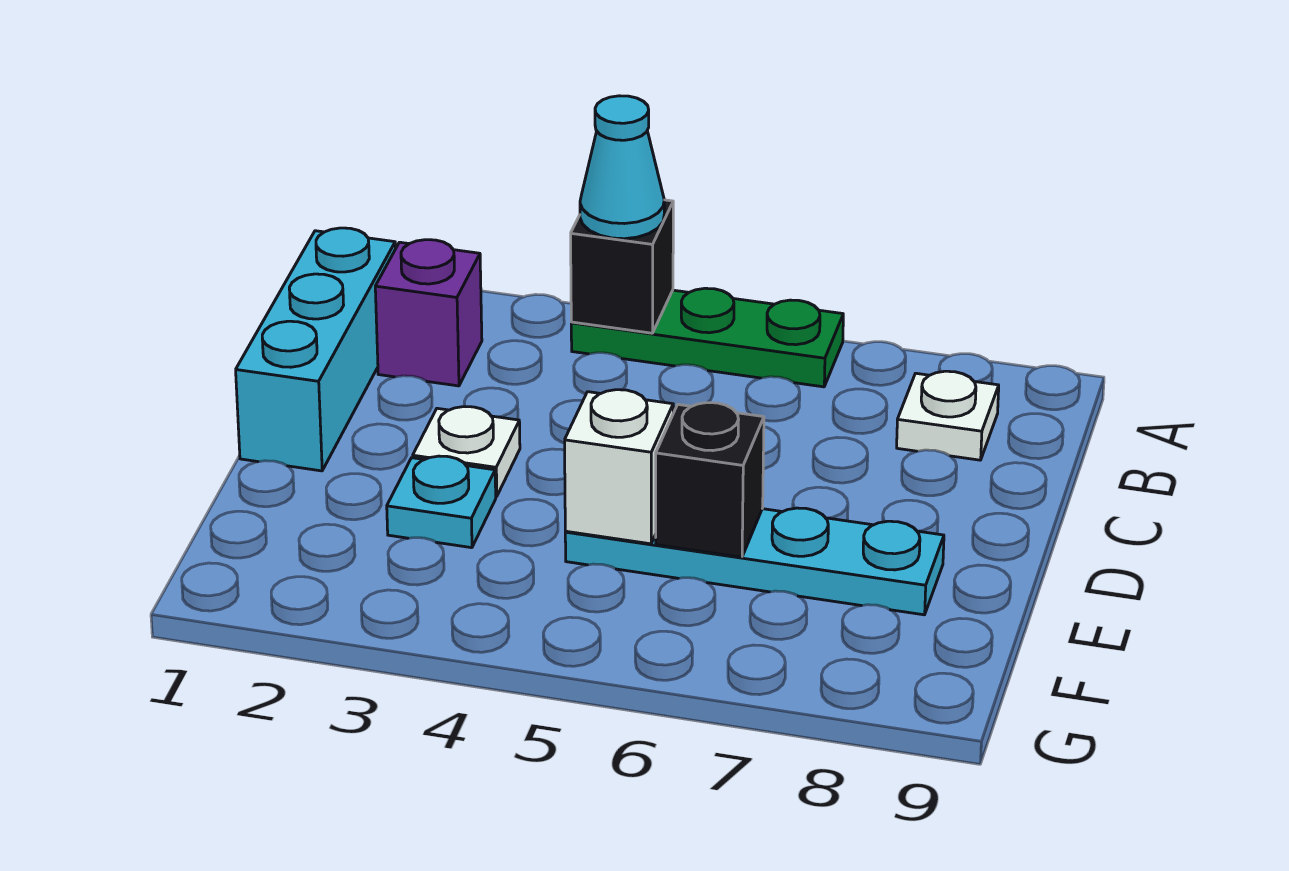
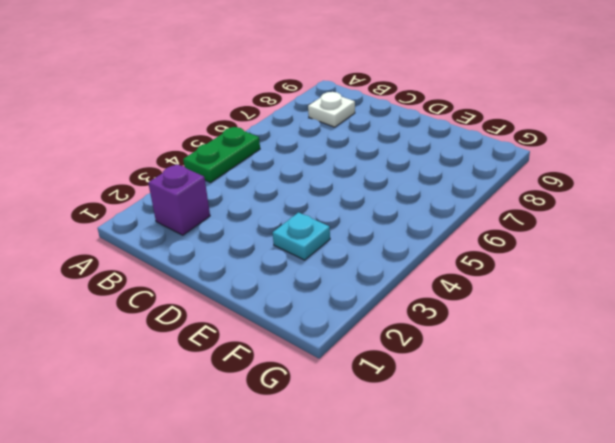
green 1x2 plate [183,127,260,183] -> green 1x3 plate [571,288,843,387]
none -> cyan 1x3 brick [236,228,395,471]
none -> white 1x1 plate [413,407,520,497]

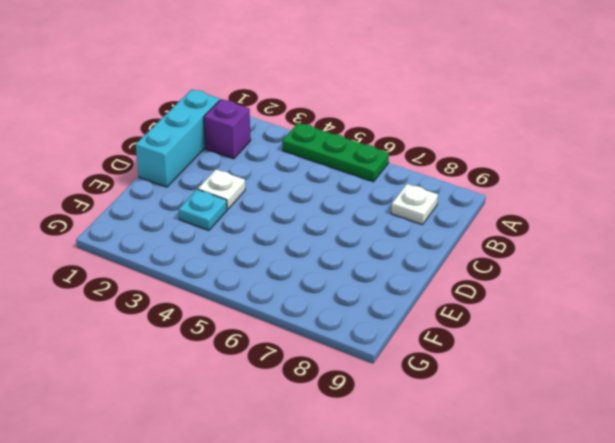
none -> cyan 1x4 plate [565,508,944,615]
none -> black 1x1 brick [571,200,673,333]

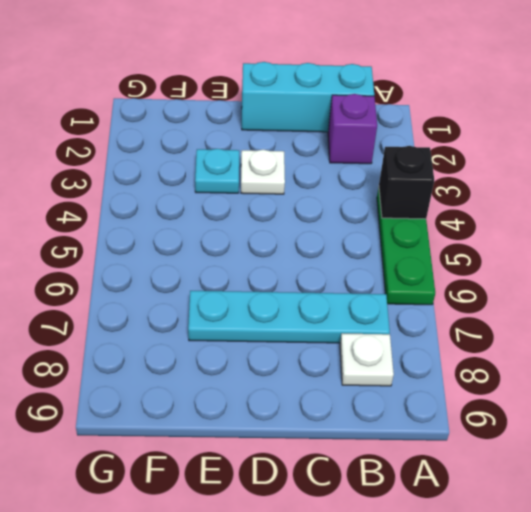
cyan 1x4 plate [188,291,390,343] -> cyan 1x4 plate turned to [565,508,944,615]
none -> white 1x1 brick [565,390,673,544]
none -> black 1x1 brick [656,403,764,557]

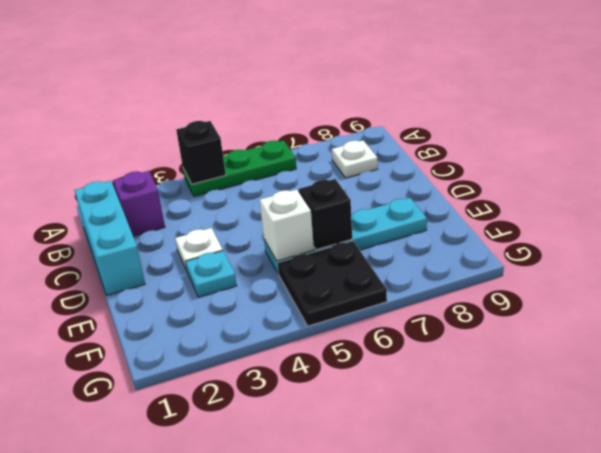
black 2x2 plate [278,241,387,326] -> none
none -> cyan 1x1 cone [580,96,664,239]

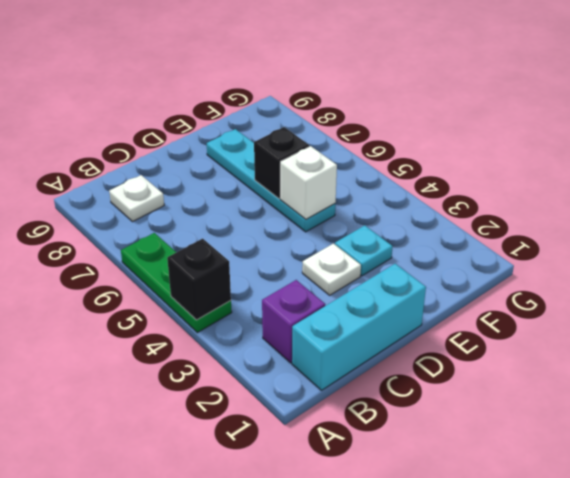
none -> cyan 1x1 cone [580,96,664,239]

